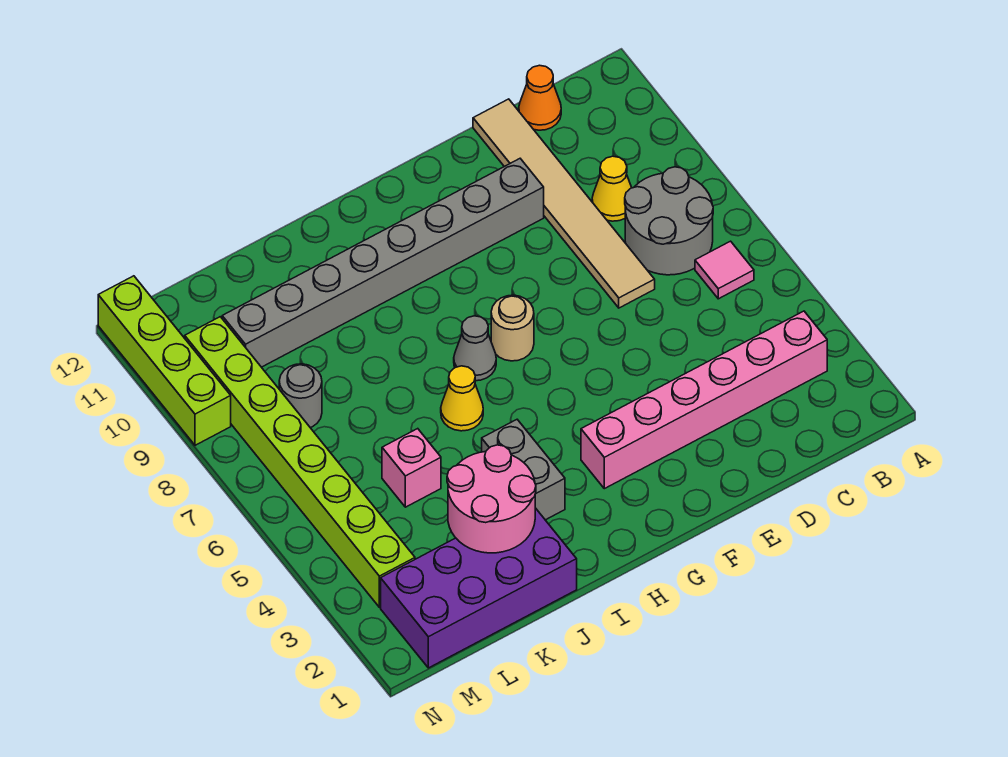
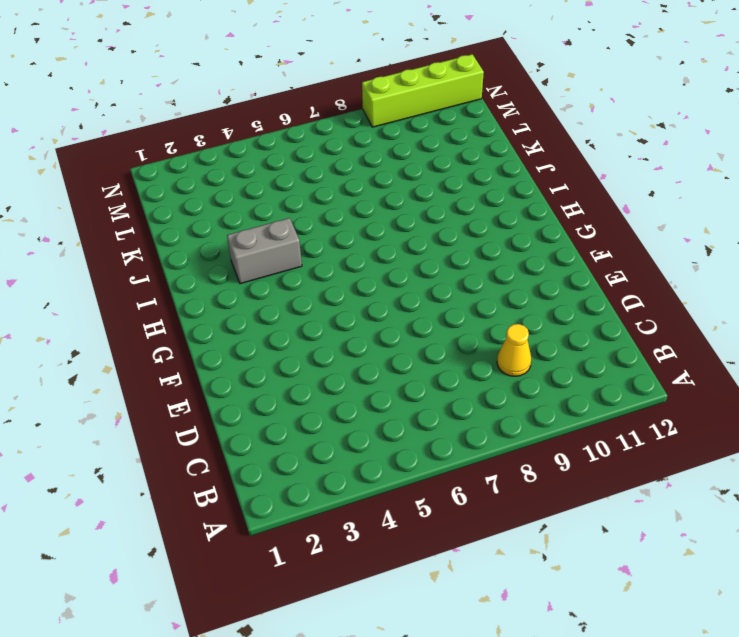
none -> pink 1x6 brick [581,311,827,489]
none -> pink 1x1 tile [695,241,754,299]
none -> grey 2x2 round brick [625,167,713,275]

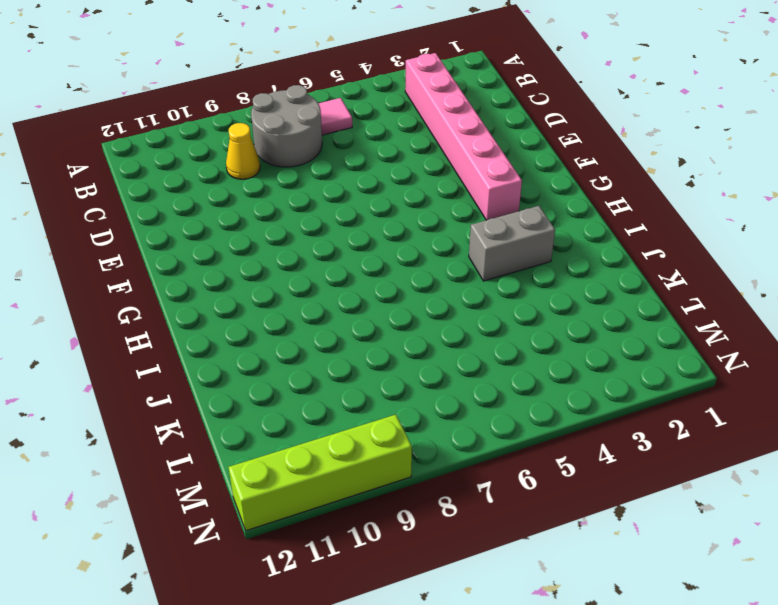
none -> orange 1x1 cone [519,65,561,130]
none -> tan 1x6 tile [473,99,655,308]
none -> grey 1x8 brick [222,159,544,367]

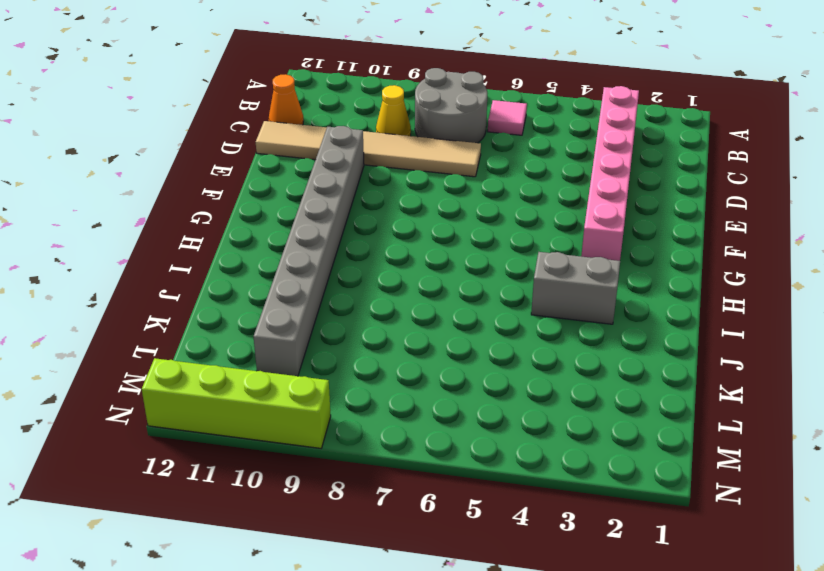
none -> tan 1x1 round brick [491,295,534,361]
none -> grey 1x1 cone [454,316,496,381]
none -> yellow 1x1 cone [441,366,483,431]

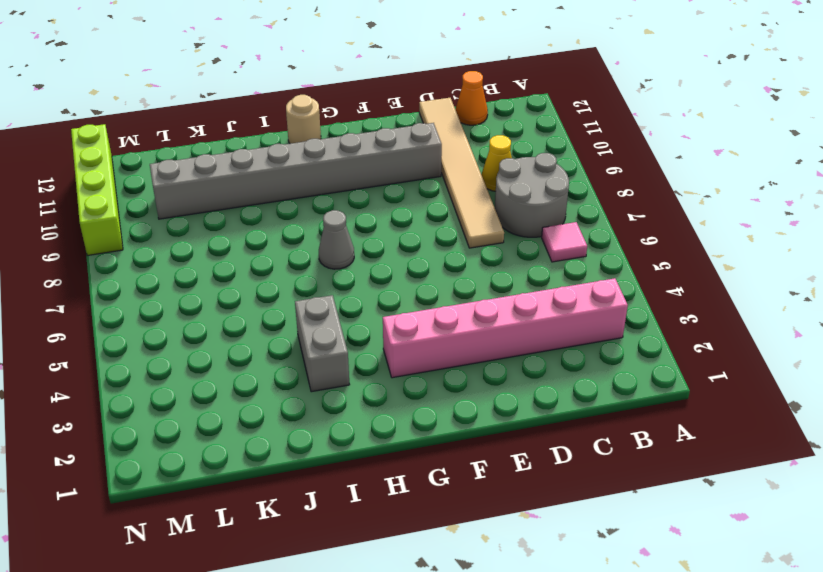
tan 1x1 round brick [286,95,321,144] -> tan 1x1 round brick moved to [491,295,534,361]
none -> yellow 1x1 cone [441,366,483,431]
none -> purple 2x4 brick [381,508,577,668]
none -> pink 1x1 brick [382,429,441,507]

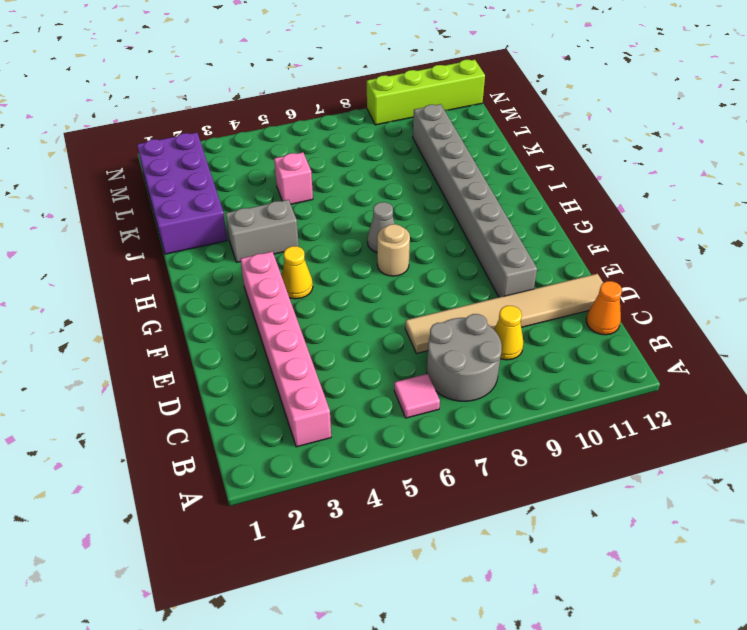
yellow 1x1 cone [281,246,313,299] -> yellow 1x1 cone moved to [441,366,483,431]
none -> grey 1x1 round brick [279,364,322,428]
none -> lime 1x8 brick [185,317,415,607]
none -> pink 2x2 round brick [447,445,536,553]

